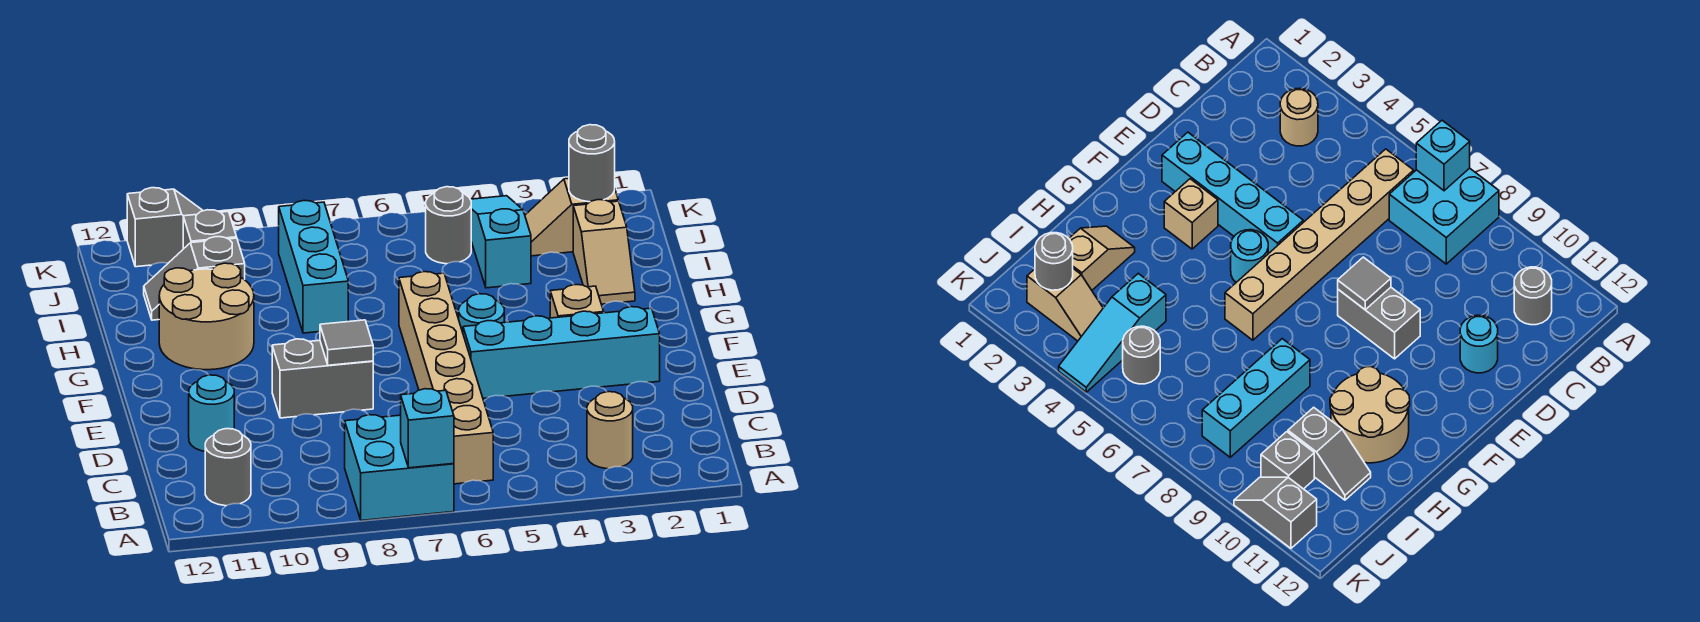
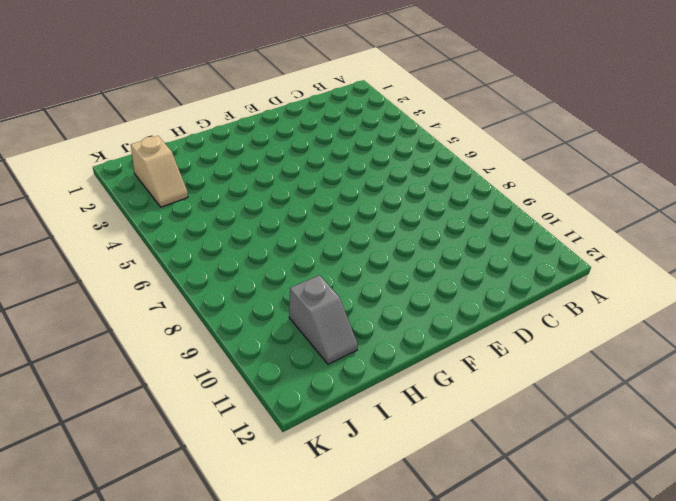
none -> cyan 2x2 brick [345,415,454,521]
none -> tan 1x1 round brick [587,392,633,469]
none -> tan 1x6 brick [399,272,493,484]

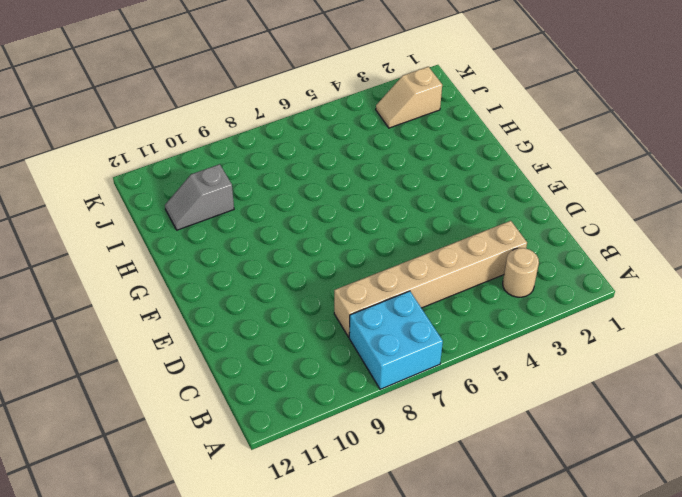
tan 1x6 brick [334,221,527,337] -> tan 1x6 brick turned to [399,272,493,484]
none -> grey 1x1 round brick [205,429,251,506]
none -> cyan 1x1 round brick [189,375,234,451]
none -> cyan 1x4 brick [463,307,660,398]

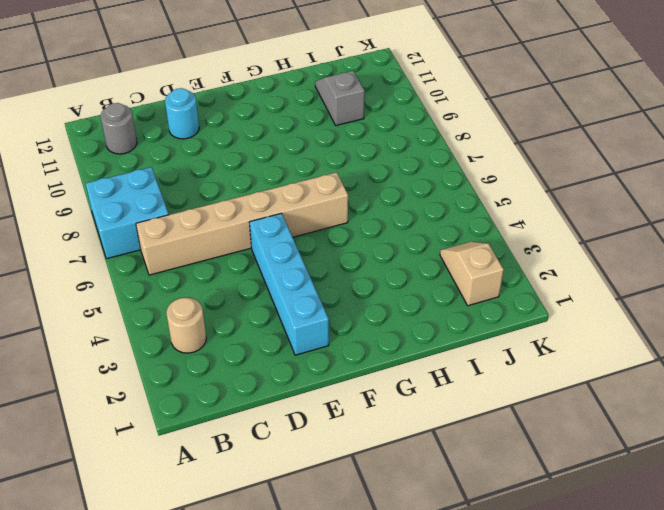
none -> grey 1x2 brick [272,339,373,418]
none -> tan 1x1 brick [550,285,604,318]
none -> cyan 1x1 round brick [459,294,504,332]

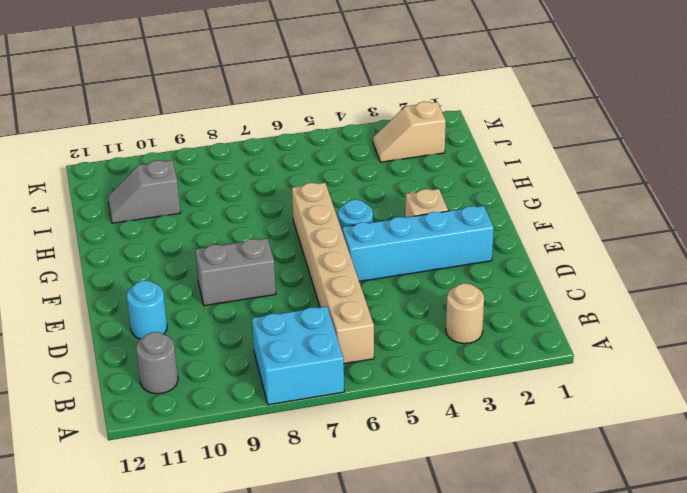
none -> tan 2x2 round brick [159,263,254,370]
none -> tan 1x2 slope [573,200,635,304]
none -> cyan 1x3 brick [279,201,348,333]

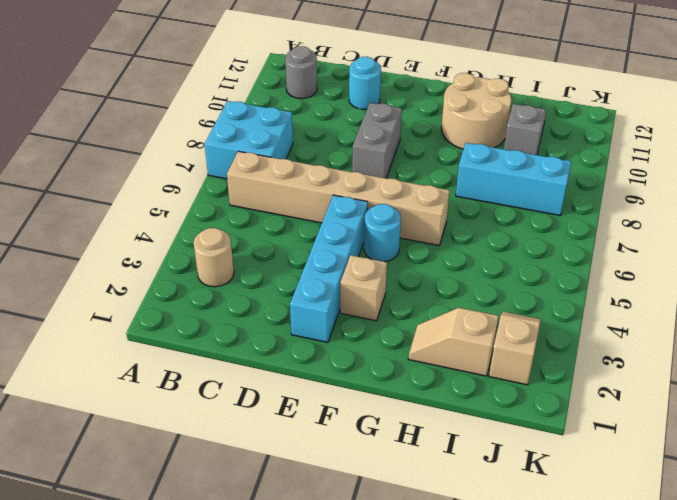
none -> cyan 1x3 slope [470,196,531,288]
none -> grey 1x1 round brick [426,187,471,264]
none -> grey 1x1 brick [183,210,237,249]

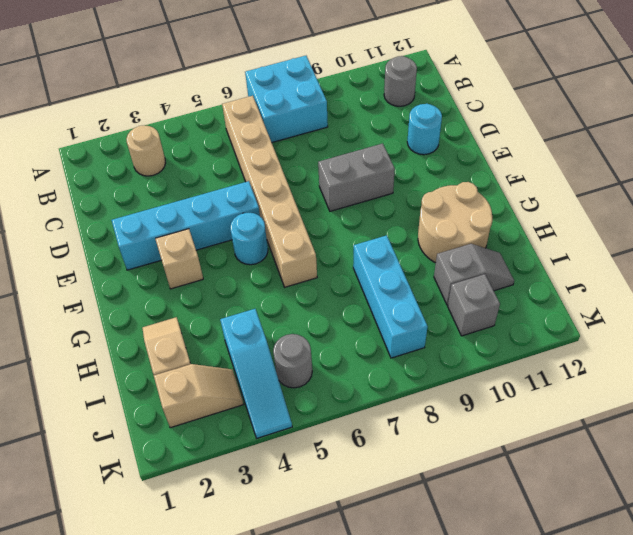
none -> grey 1x2 slope [127,188,203,267]
none -> cyan 1x1 brick [401,389,454,468]
none -> grey 1x1 tile [320,320,373,365]

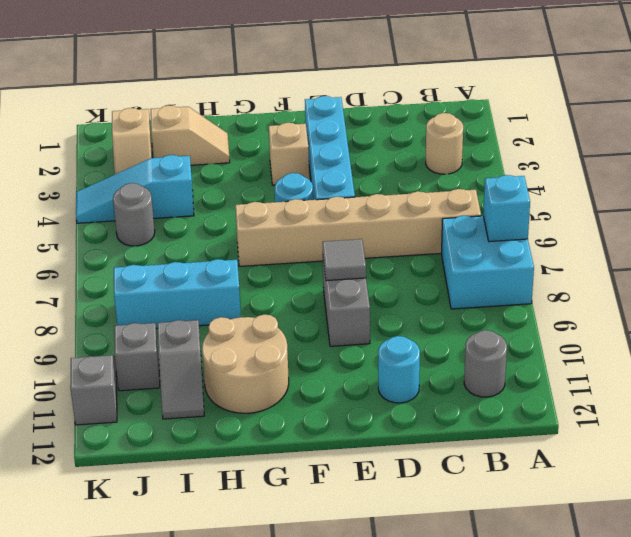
none -> grey 1x1 round brick [569,125,615,202]

